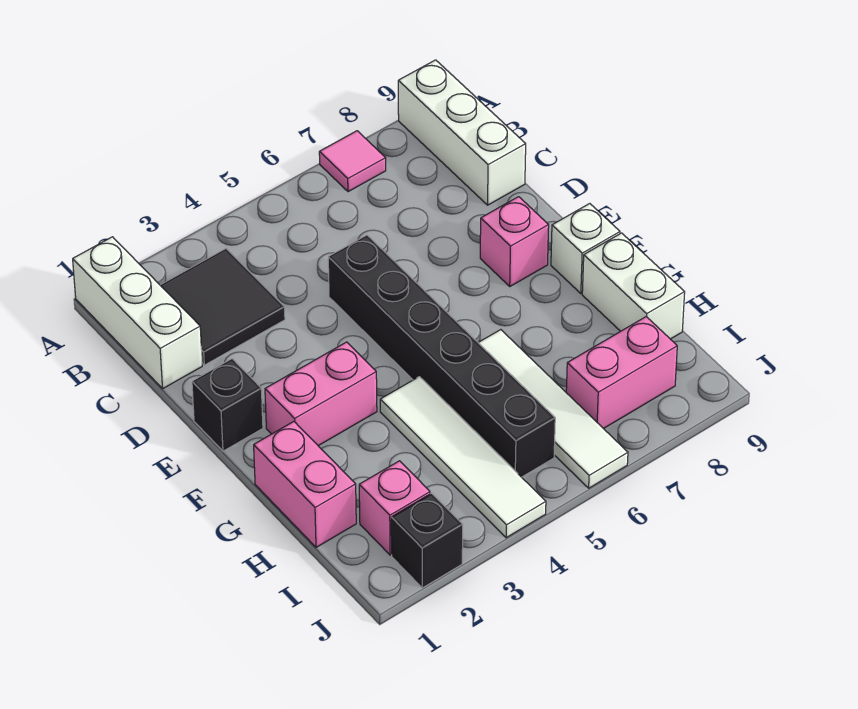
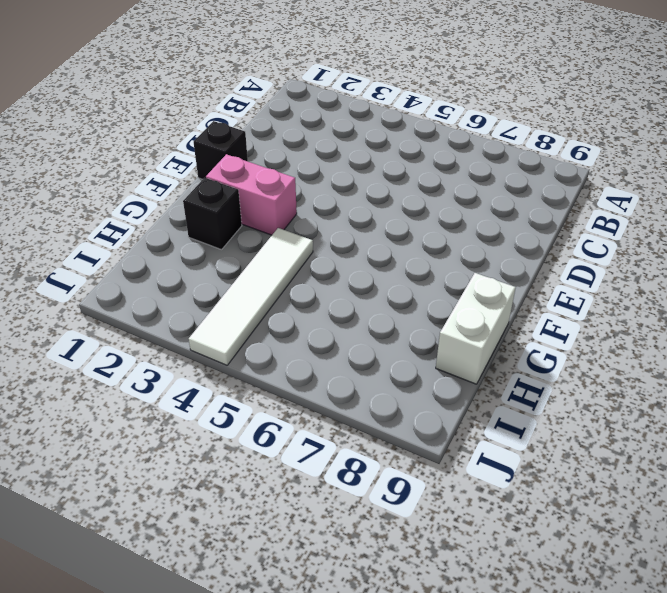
black 1x1 brick [183,178,242,250] -> black 1x1 brick moved to [391,493,463,588]
none -> white 1x3 brick [73,237,202,388]
none -> pink 1x1 tile [319,131,386,192]
none -> white 1x3 brick [398,60,526,205]

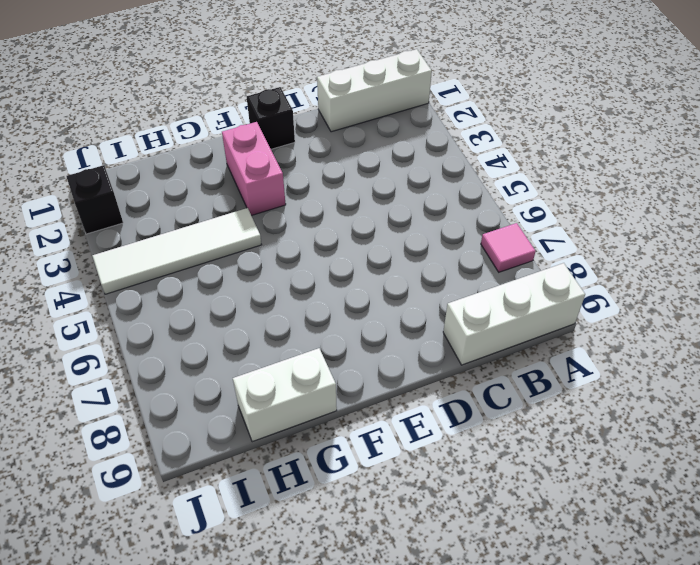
none -> black 2x2 tile [160,249,285,365]
none -> black 1x6 brick [328,235,555,477]
none -> pink 1x1 brick [480,197,549,286]

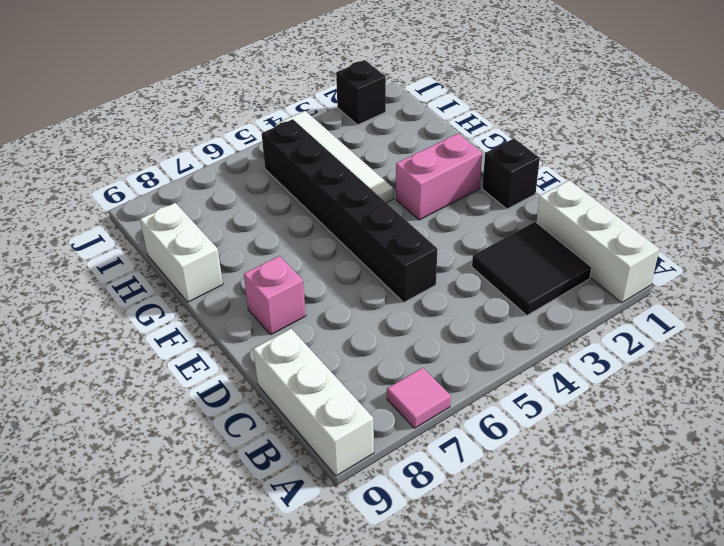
none -> white 1x1 brick [551,204,620,293]
none -> pink 1x2 brick [254,422,356,547]
none -> white 1x4 tile [478,330,628,488]

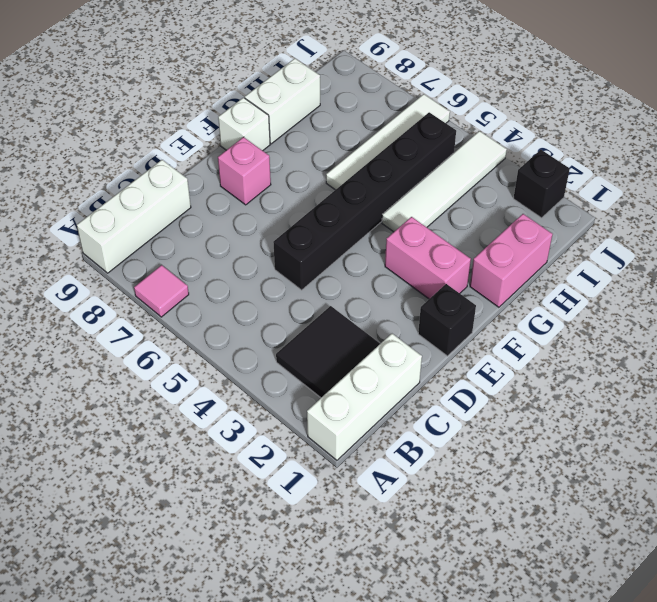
none -> pink 1x1 brick [359,461,430,555]
none -> pink 1x2 brick [566,317,677,429]

